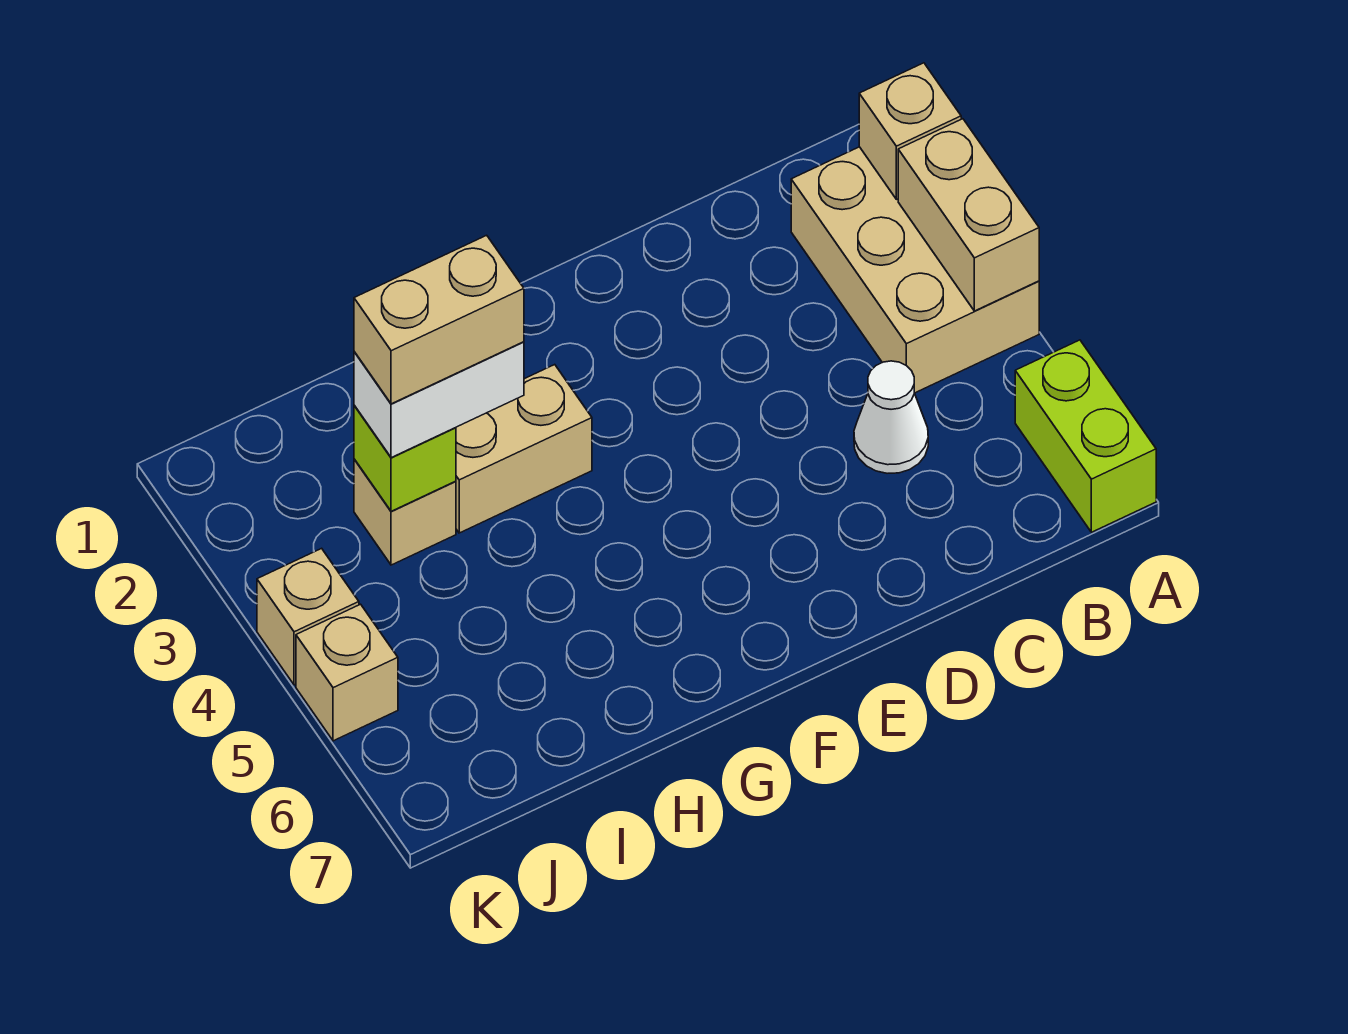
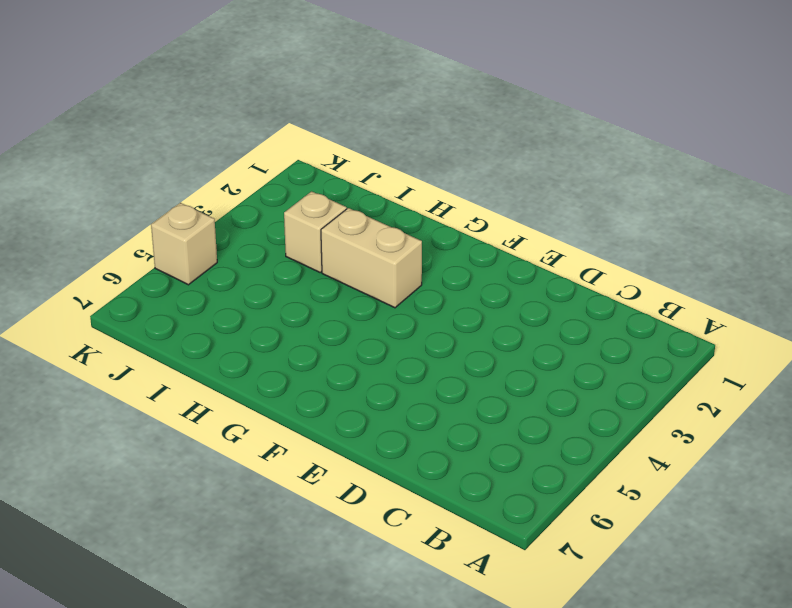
none -> tan 2x3 brick [791,147,1039,393]
none -> lime 1x2 brick [1015,340,1156,532]
none -> white 1x1 cone [854,361,928,473]

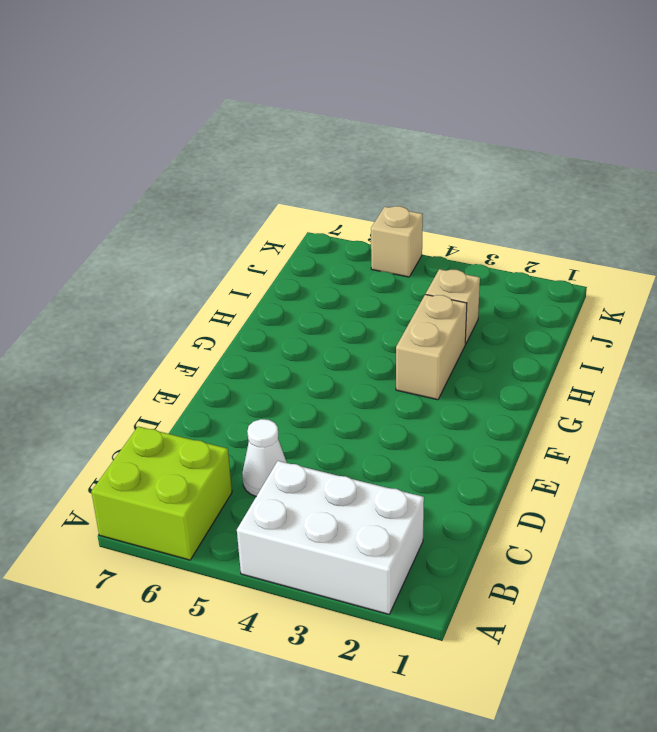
white 2x3 brick [237,461,424,614] -> tan 2x3 brick [791,147,1039,393]
lime 2x2 brick [91,426,232,560] -> lime 1x2 brick [1015,340,1156,532]
none -> tan 1x1 brick [257,548,359,685]
none -> tan 1x1 brick [859,63,961,199]
none -> tan 1x2 brick [898,119,1039,311]

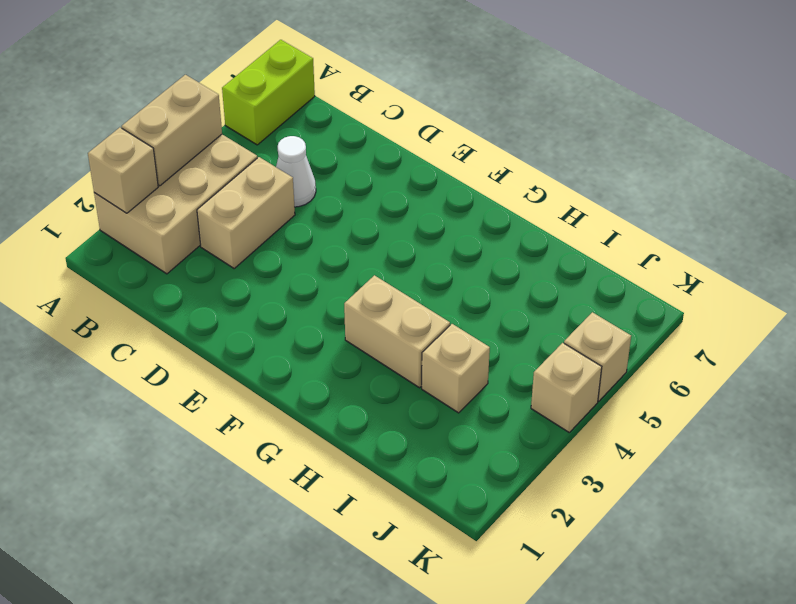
tan 1x2 brick [197,157,295,268] -> tan 1x2 brick turned to [354,235,524,404]
none -> lime 1x1 brick [354,405,456,511]
none -> white 1x2 brick [354,342,524,458]

